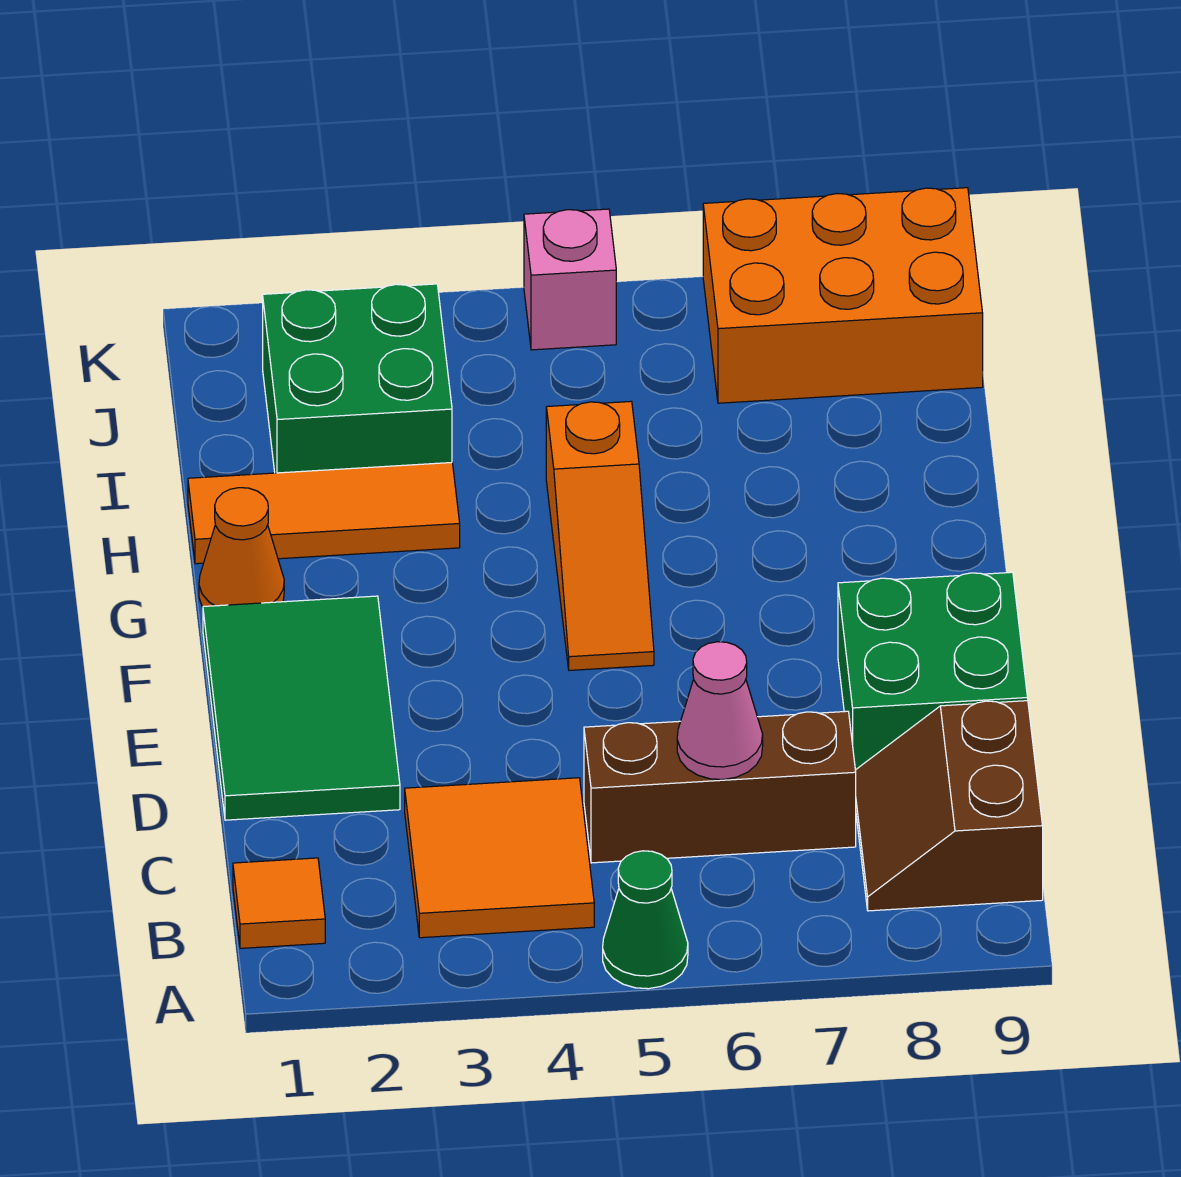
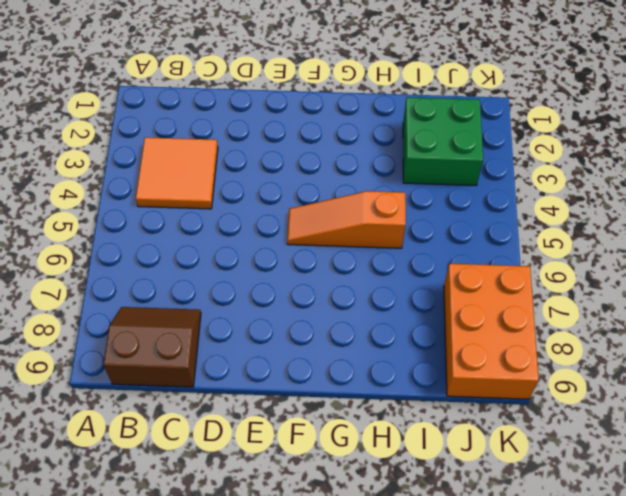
none -> green 1x1 cone [603,851,688,989]
none -> orange 1x1 tile [233,858,325,948]
none -> brown 1x3 brick [584,711,856,863]

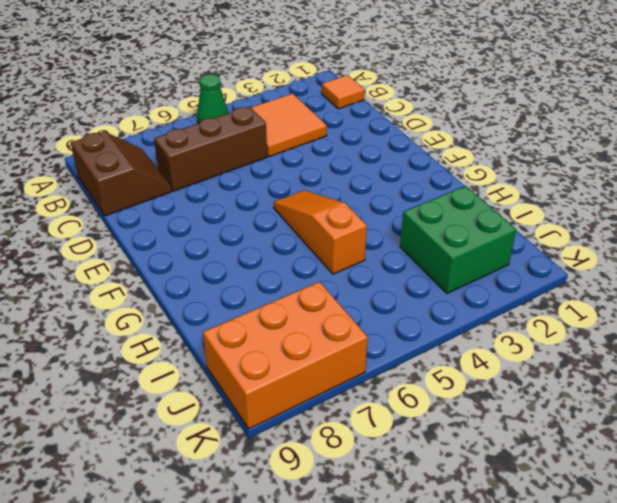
none -> green 2x3 tile [203,596,400,820]
none -> green 2x2 brick [838,572,1028,770]
none -> orange 1x1 cone [199,488,284,607]

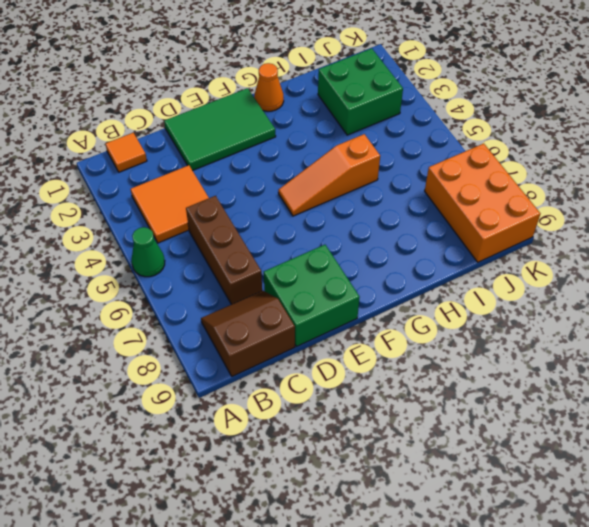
none -> orange 1x3 tile [188,463,460,564]
none -> pink 1x1 brick [524,209,616,350]
none -> pink 1x1 cone [677,642,763,780]

